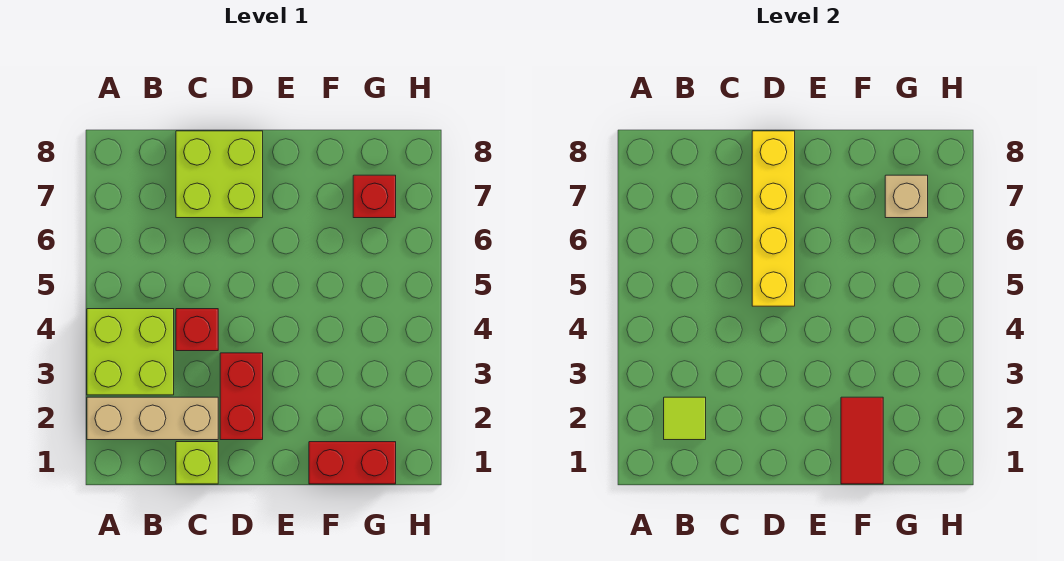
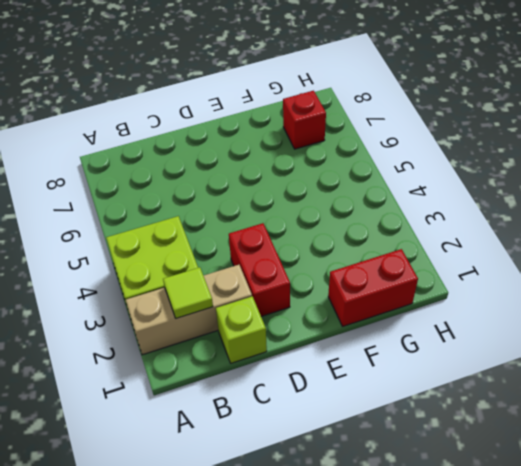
none -> red 1x1 brick [176,309,218,351]
none -> lime 2x2 brick [176,131,263,218]
none -> yellow 1x4 brick [752,131,795,306]

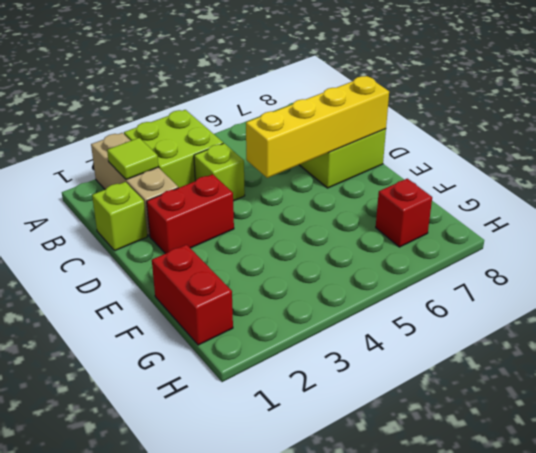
lime 1x1 brick [194,143,245,201] -> red 1x1 brick [176,309,218,351]
none -> red 1x2 tile [841,397,883,484]
none -> tan 1x1 brick [885,175,928,218]

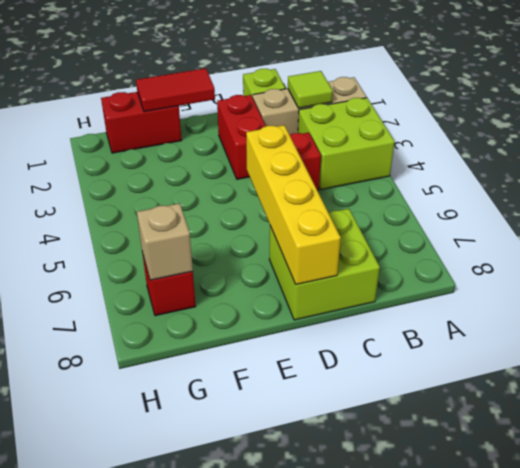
red 1x2 tile [136,68,215,112] -> red 1x2 tile turned to [841,397,883,484]

